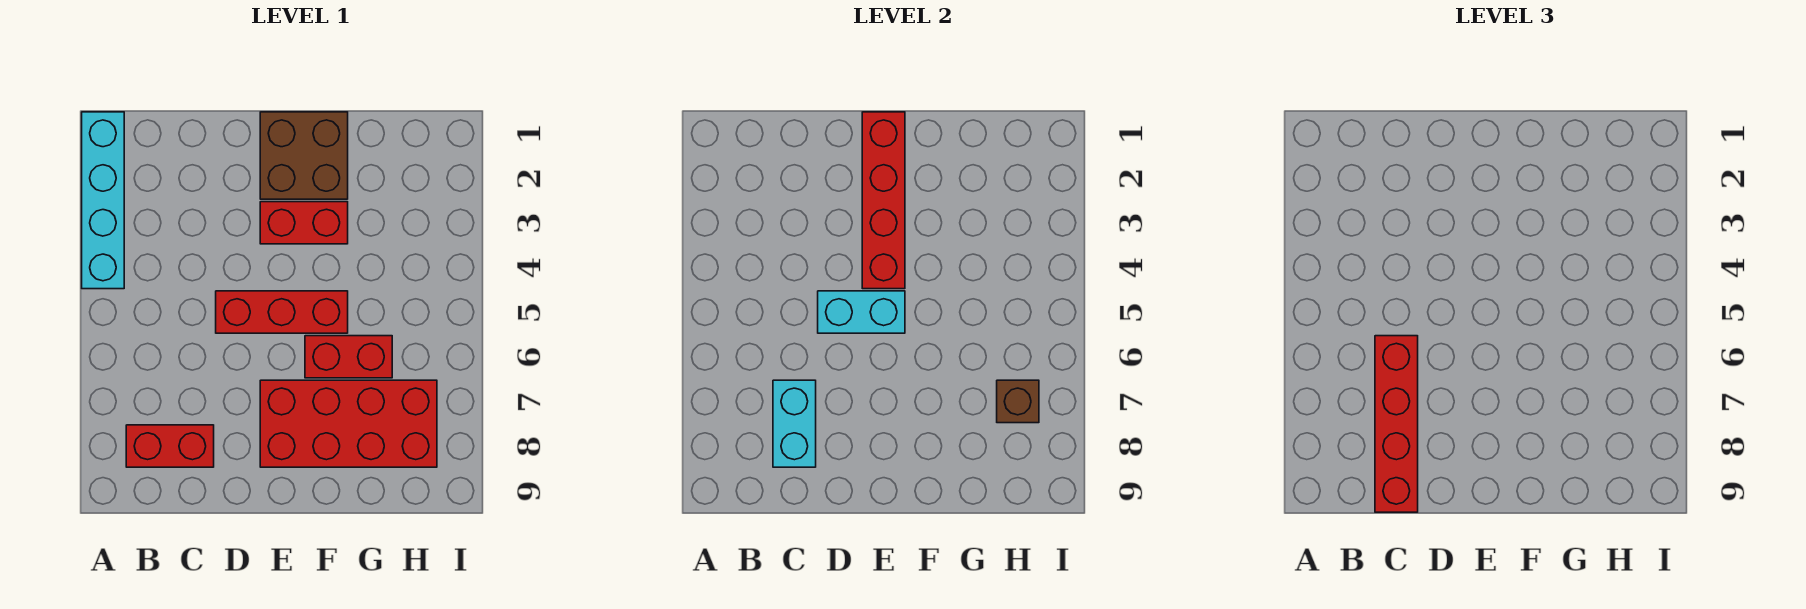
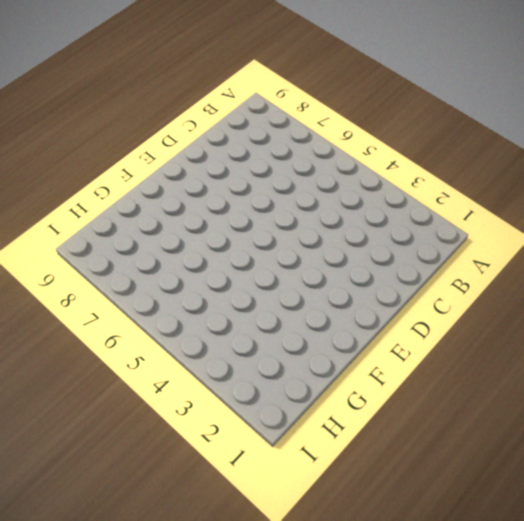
none -> cyan 1x4 brick [82,112,124,289]
none -> red 1x2 brick [126,425,214,467]
none -> red 1x3 brick [216,291,348,333]

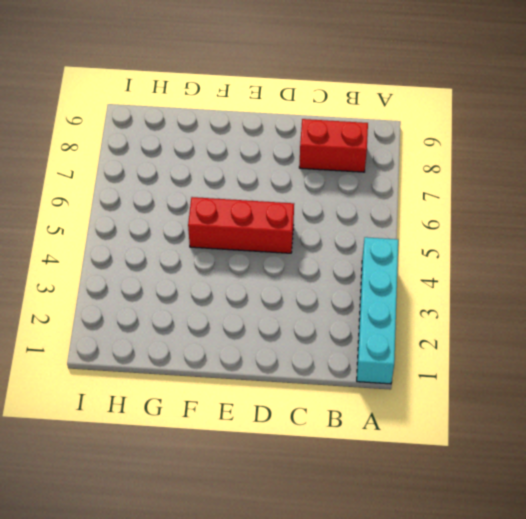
none -> brown 2x2 brick [260,112,348,199]
none -> red 1x2 brick [260,202,348,244]
none -> red 2x4 brick [260,380,437,467]

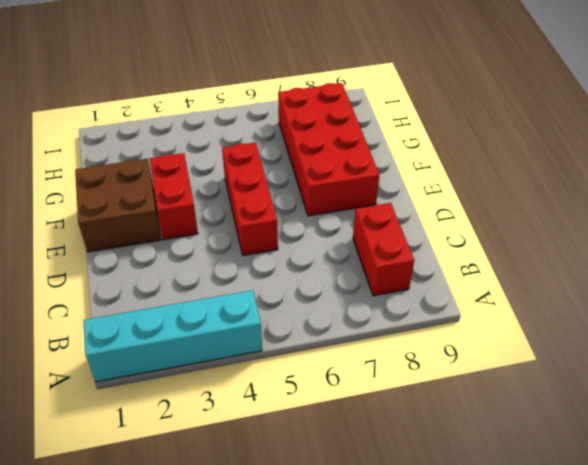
none -> red 1x2 brick [305,336,392,378]
none -> cyan 1x2 brick [773,380,816,467]
none -> cyan 1x2 brick [818,291,905,333]

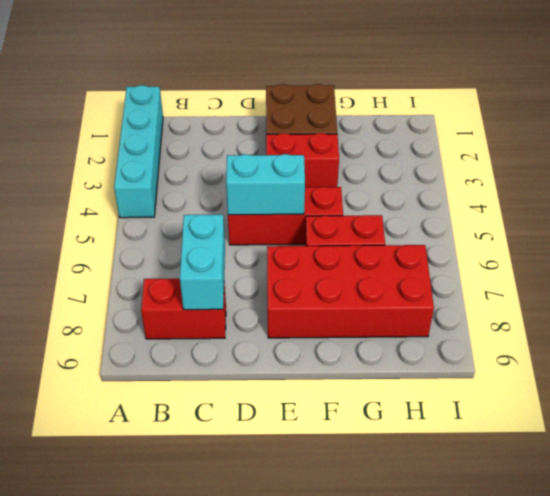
none -> red 1x4 brick [862,112,905,289]
none -> brown 1x1 brick [997,380,1039,423]
none -> red 1x4 brick [1375,336,1418,512]

